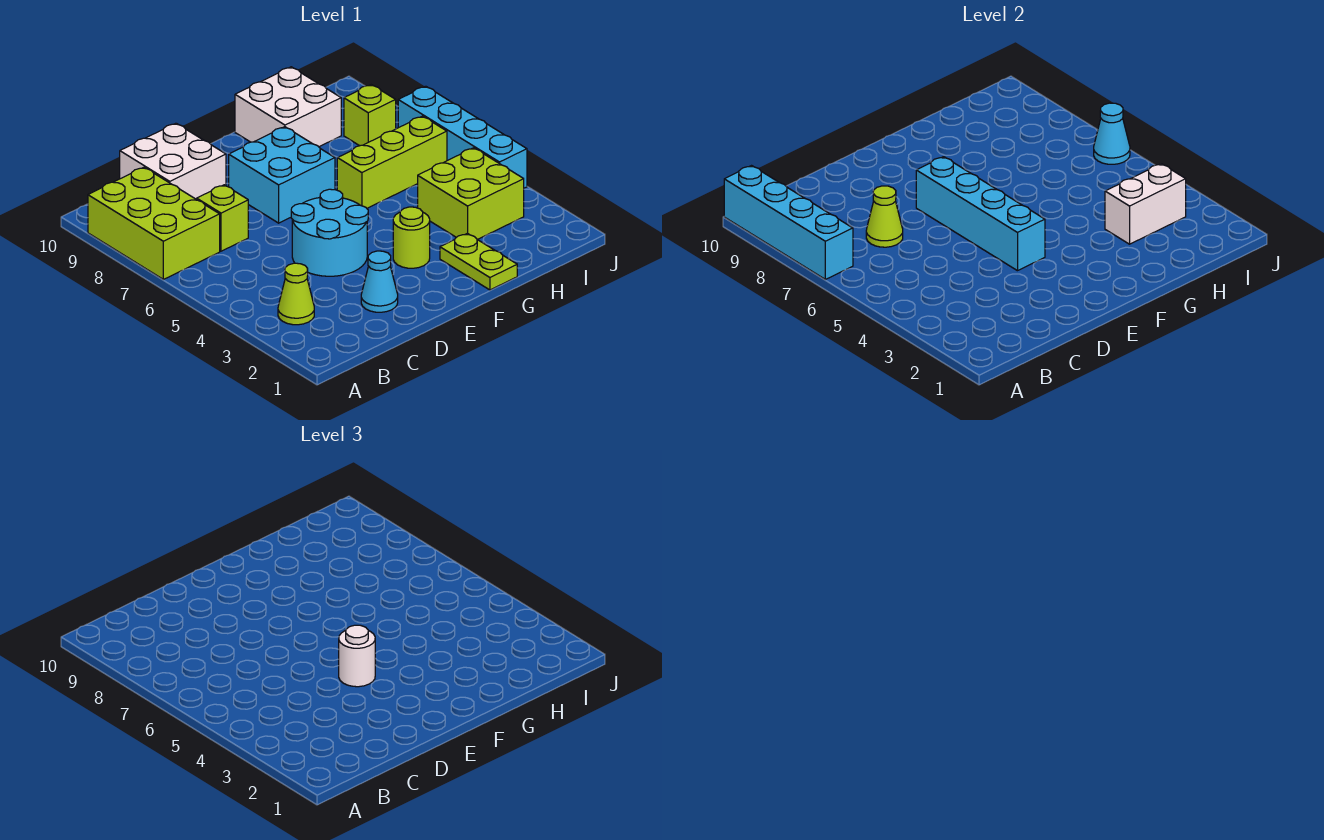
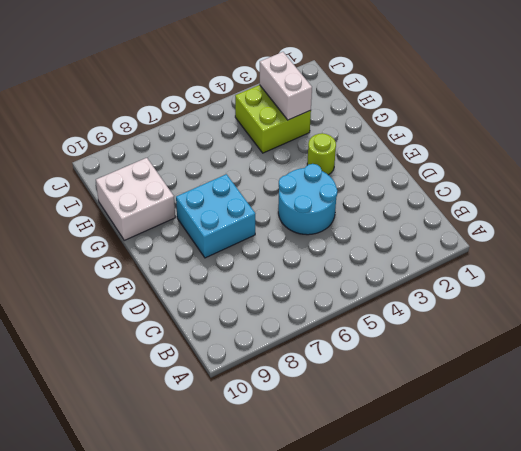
none -> lime 2x3 brick [88,167,220,279]
none -> lime 1x1 cone [278,263,314,325]
none -> lime 1x1 brick [197,185,248,251]

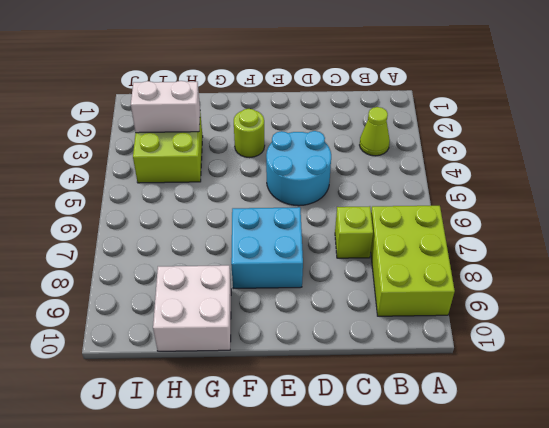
none -> white 2x2 brick [120,123,226,199]
none -> cyan 1x1 cone [361,251,398,312]
none -> lime 1x2 plate [440,233,517,290]

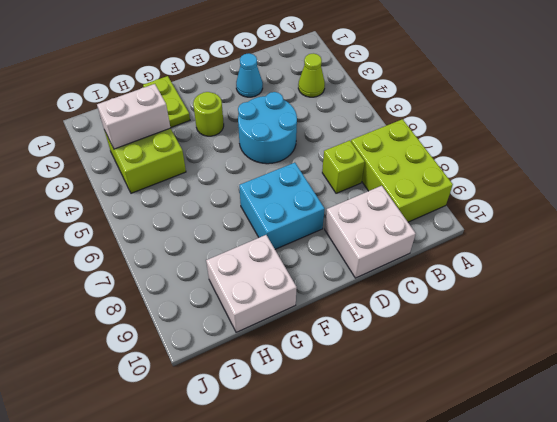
none -> lime 1x3 brick [337,116,447,208]
none -> lime 1x1 brick [344,85,396,146]
none -> cyan 1x4 brick [398,86,527,188]

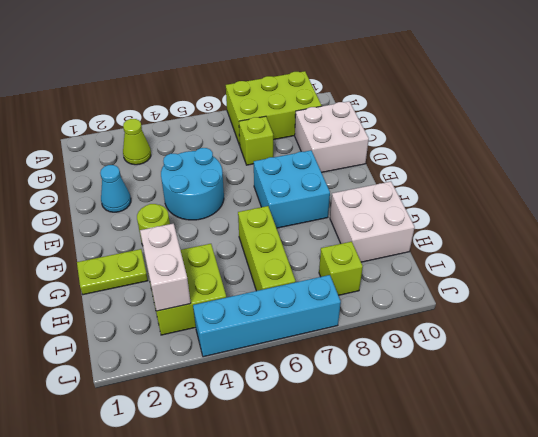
none -> cyan 1x4 brick [724,166,853,279]
none -> lime 1x1 cone [866,186,903,247]
none -> cyan 1x4 brick [916,157,1045,271]

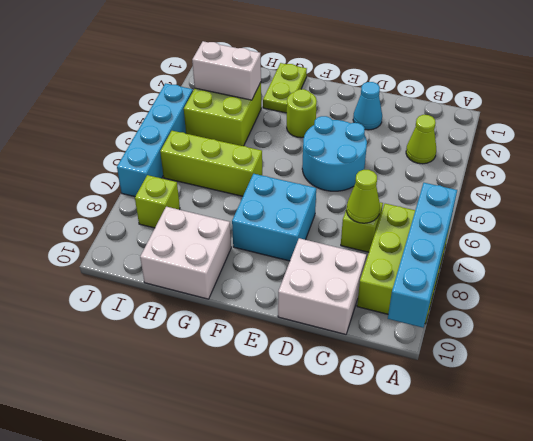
none -> cyan 1x4 brick [916,157,1045,271]
none -> cyan 1x1 cone [1094,103,1130,164]
none -> white 1x1 round brick [339,625,375,687]

